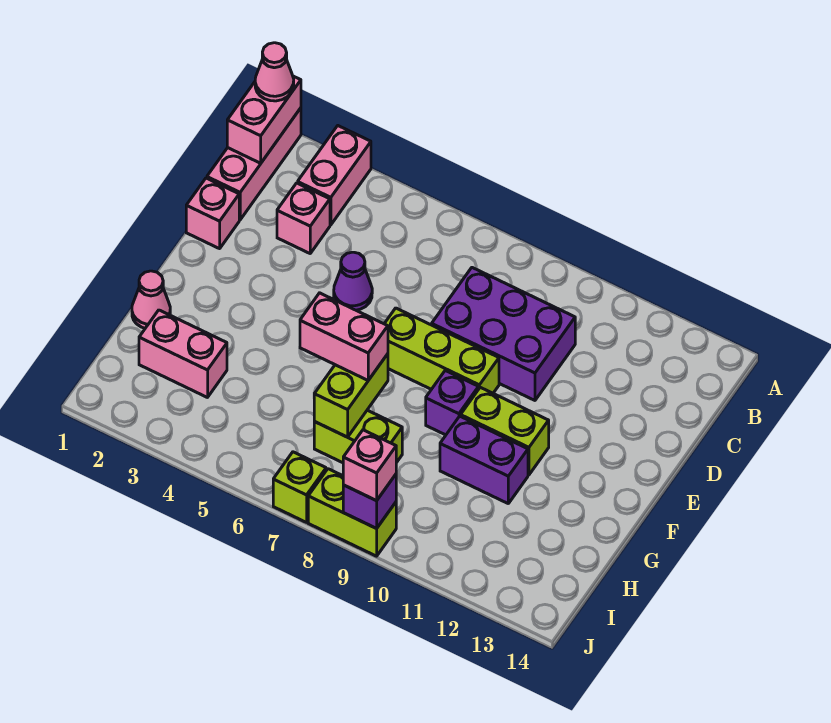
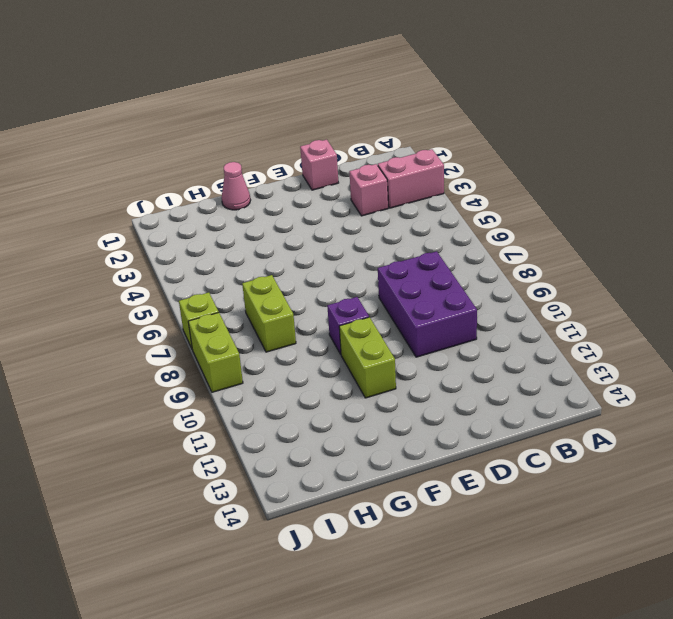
none -> pink 1x3 brick [207,108,301,220]
none -> purple 1x1 cone [334,252,372,310]
none -> lime 1x3 brick [384,308,499,393]

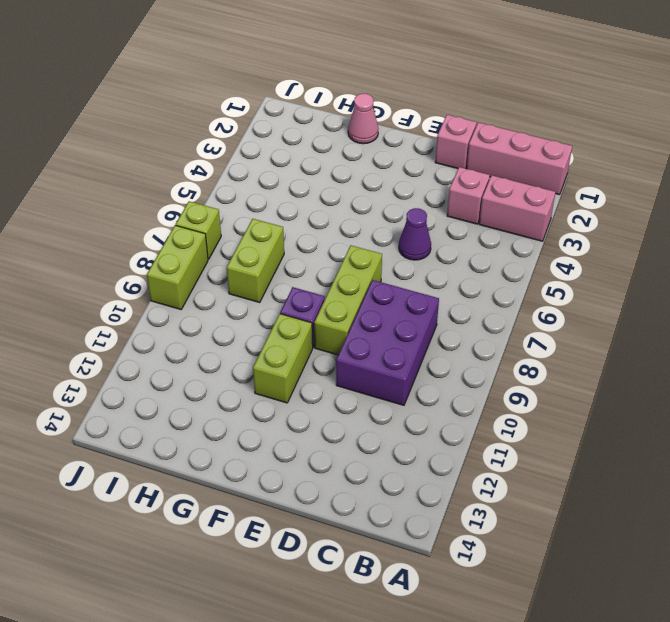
none -> purple 1x2 brick [440,416,528,503]
none -> pink 1x2 brick [139,310,227,398]
none -> pink 1x2 brick [227,76,301,163]

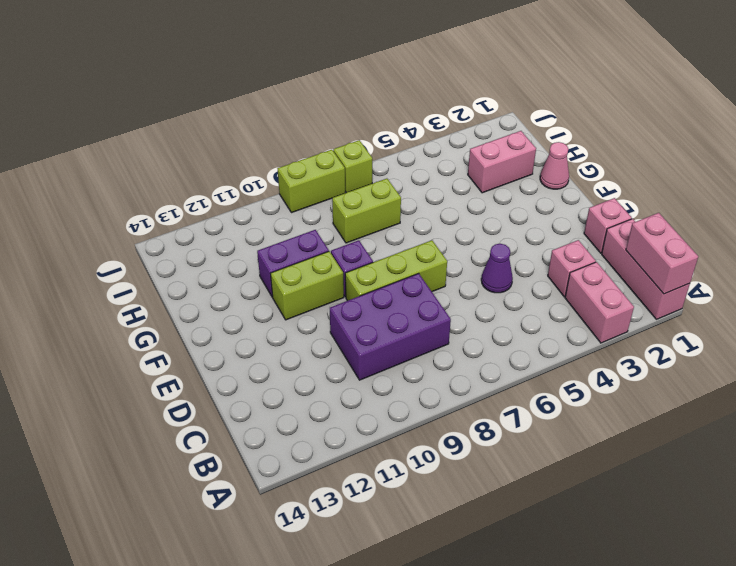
none -> lime 1x2 brick [314,354,388,437]
none -> purple 1x1 brick [343,475,396,528]
none -> pink 1x1 cone [255,43,294,101]

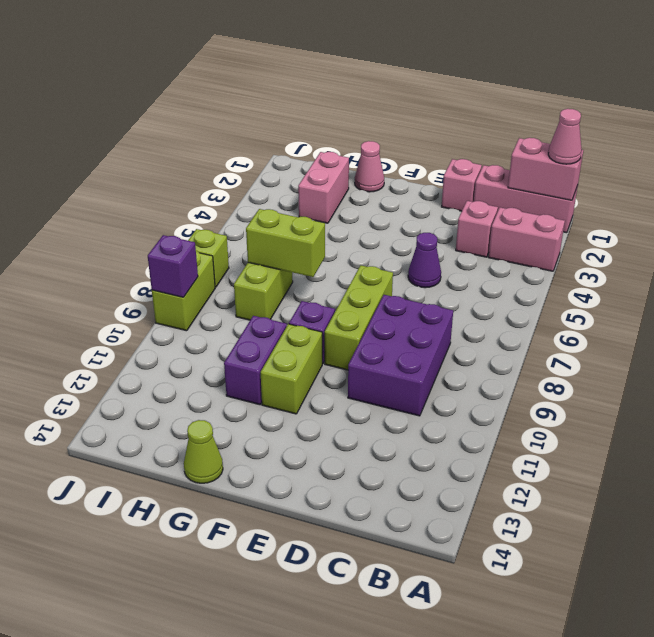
lime 1x1 cone [184,420,223,483] -> none
none -> pink 1x2 brick [300,293,388,380]
none -> pink 1x1 brick [343,430,396,501]

